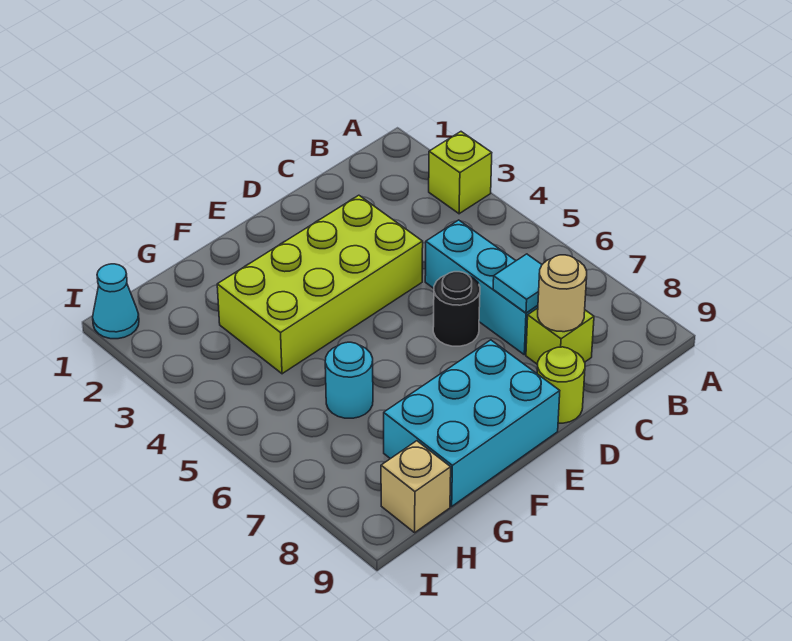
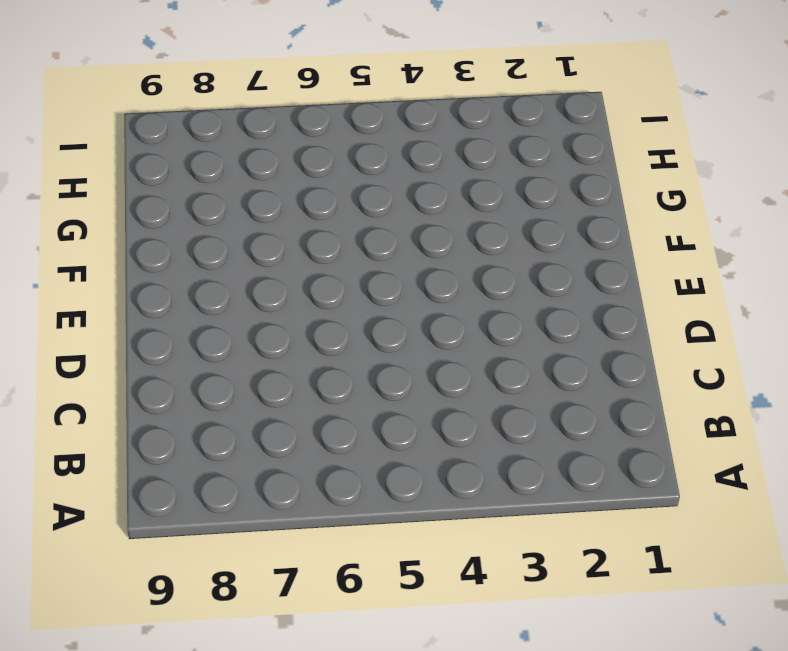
none -> lime 1x1 brick [429,132,492,214]
none -> cyan 1x3 brick [425,220,538,355]
none -> lime 1x1 brick [526,308,594,365]

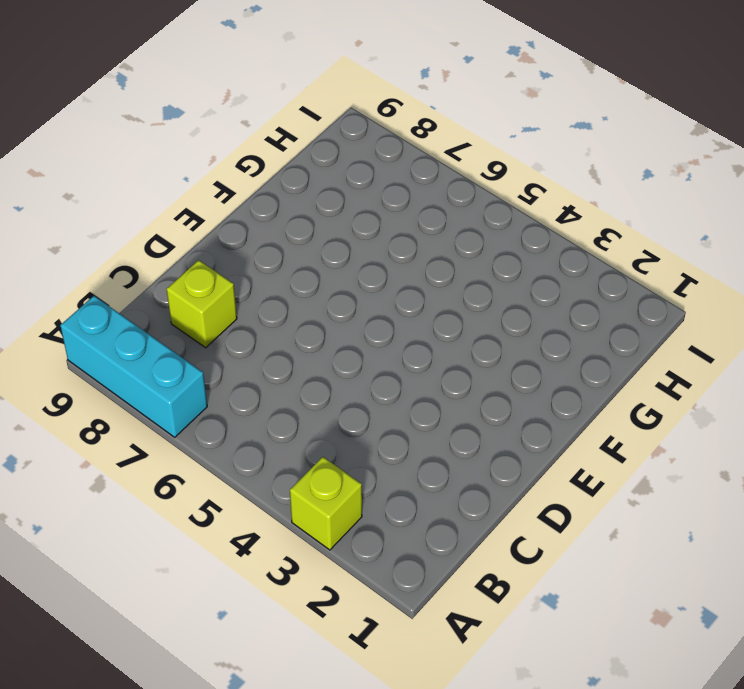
cyan 1x3 brick [60,296,207,437] -> cyan 1x3 brick moved to [425,220,538,355]
none -> lime 2x4 brick [217,195,423,374]
none -> black 1x1 round brick [433,272,480,346]
none -> lime 1x1 round brick [537,347,585,423]

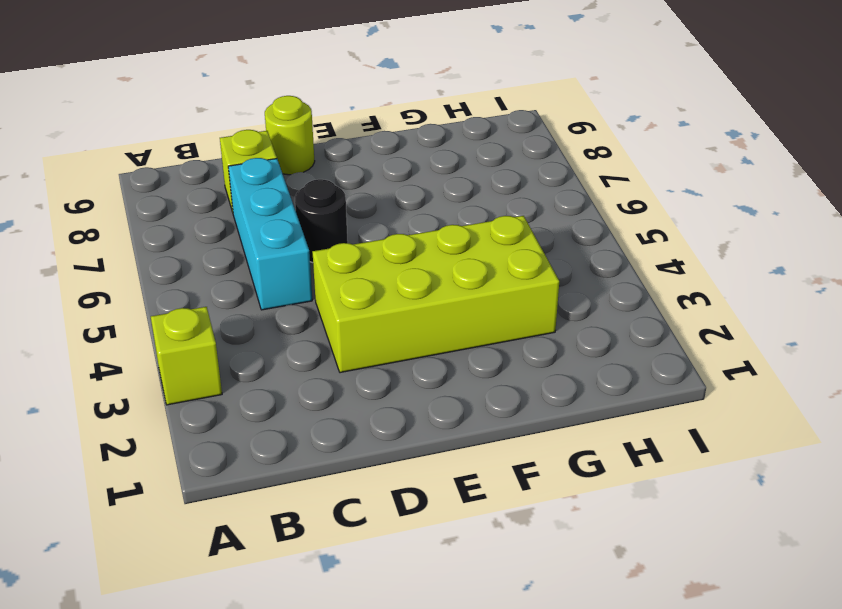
none -> cyan 2x3 brick [384,340,560,506]
none -> cyan 1x1 round brick [325,342,373,418]
none -> tan 1x1 brick [381,441,451,533]

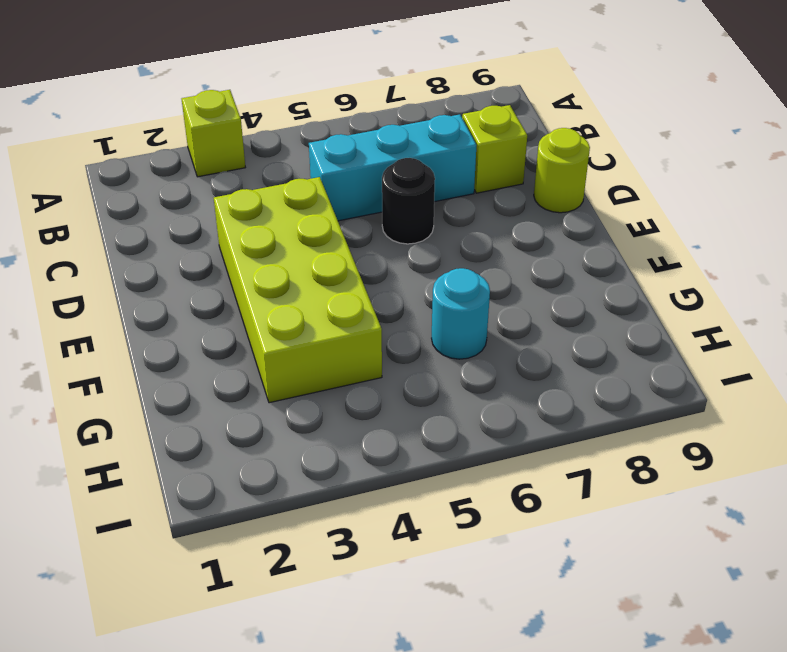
none -> cyan 2x3 brick [384,340,560,506]
none -> tan 1x1 brick [381,441,451,533]
none -> cyan 1x1 cone [93,264,139,339]

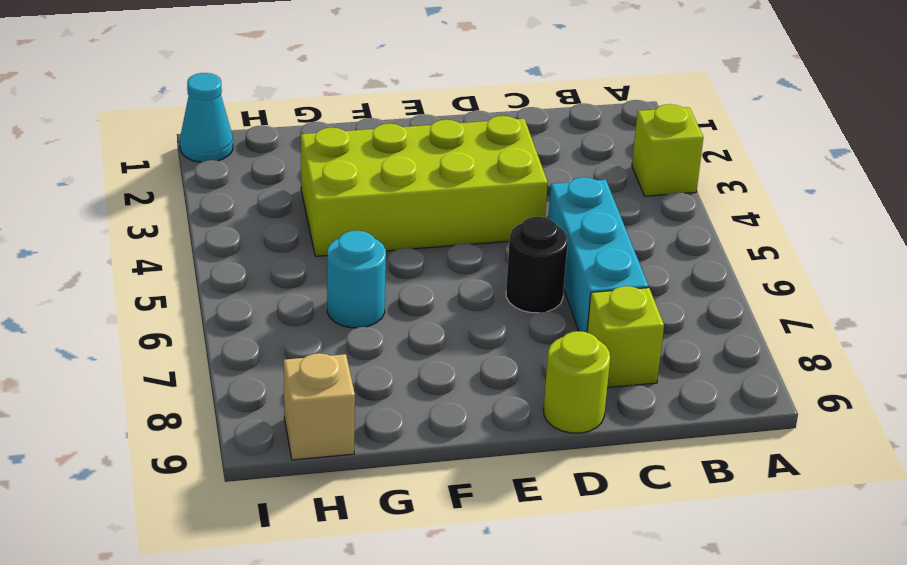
none -> cyan 2x3 brick [384,340,560,506]
none -> cyan 1x1 tile [493,254,542,313]
none -> tan 1x1 round brick [538,255,587,332]

